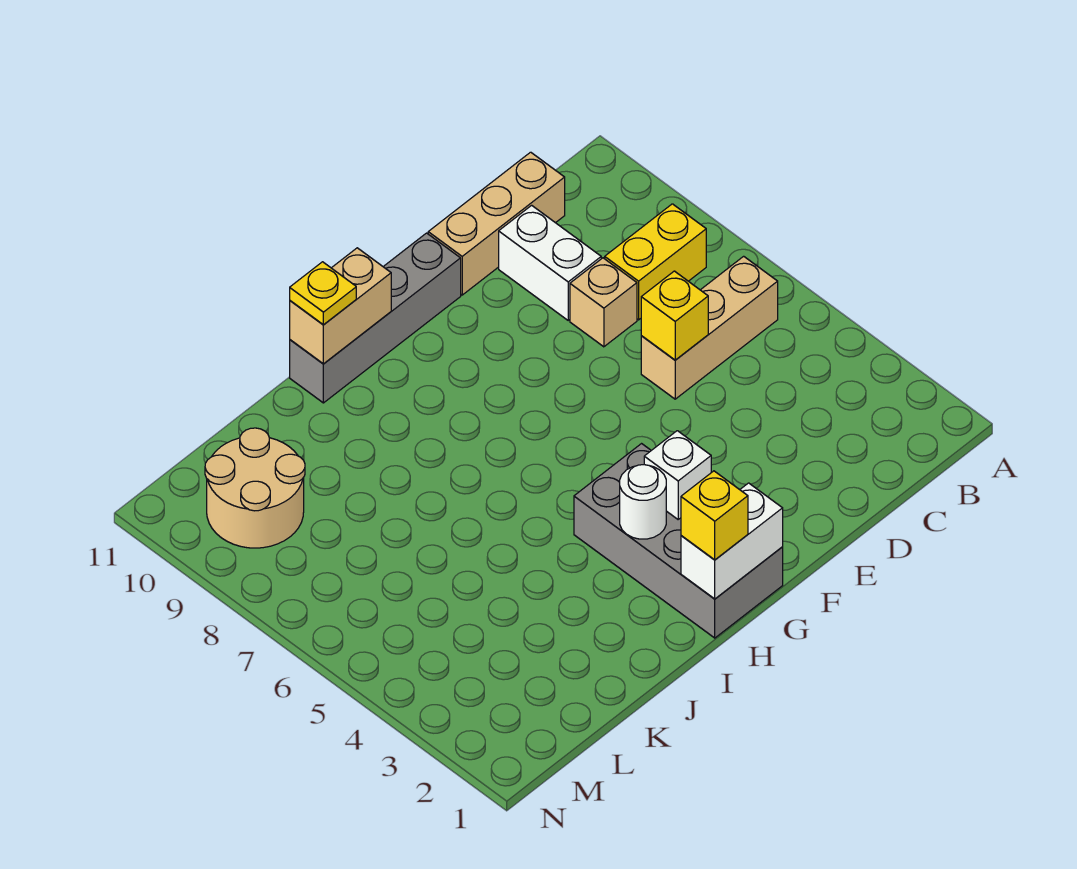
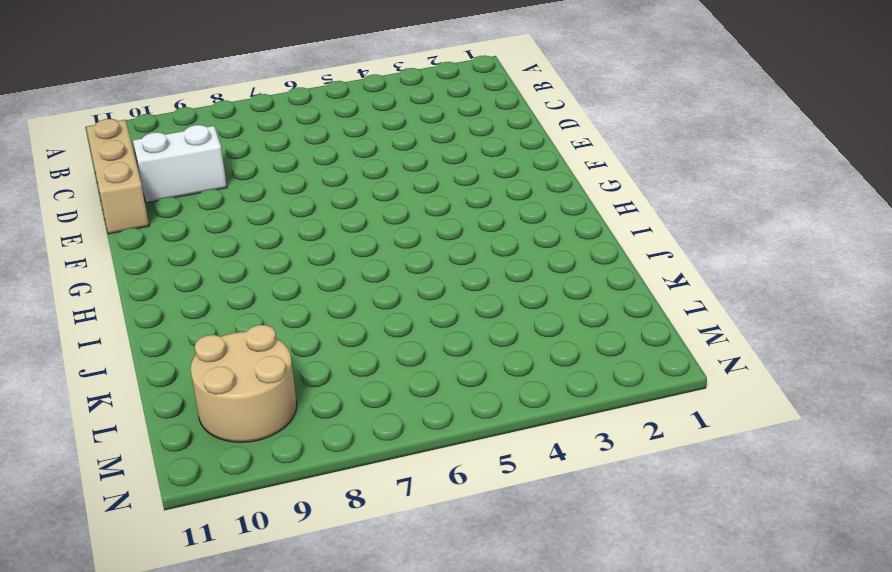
none -> tan 1x3 brick [641,256,778,399]
none -> yellow 1x2 brick [605,204,706,320]
none -> tan 1x1 brick [570,258,637,347]

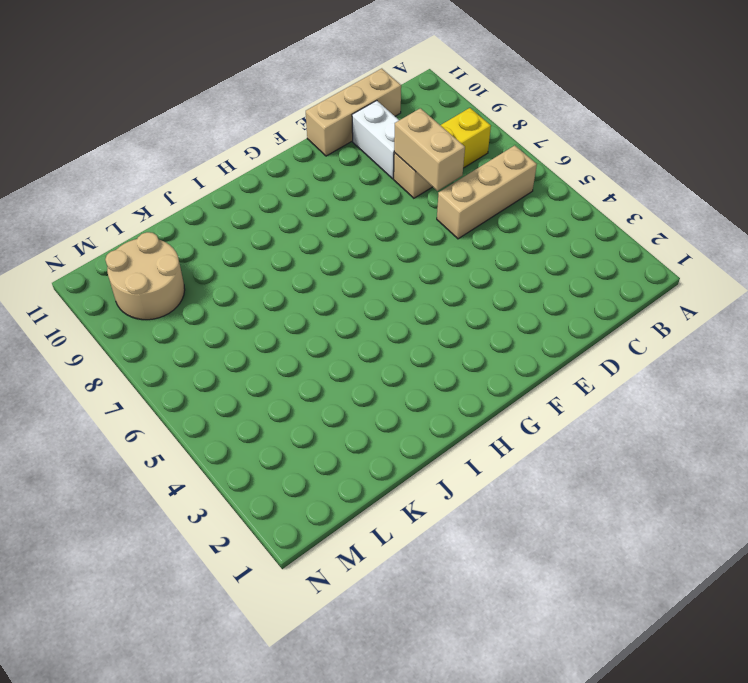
tan 1x2 brick [394,108,465,191] -> tan 1x2 brick turned to [290,248,391,364]
none -> grey 1x4 brick [290,233,461,403]
none -> grey 2x4 brick [574,444,783,638]
none -> yellow 1x1 brick [641,271,708,360]

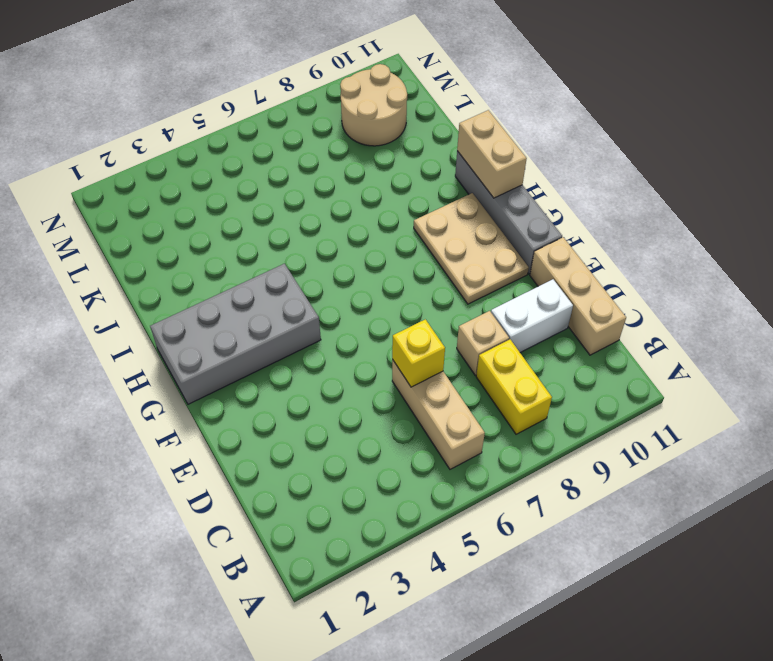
tan 2x3 plate [414,193,529,304] -> none
none -> white 1x2 brick [681,483,783,599]
none -> white 1x1 brick [644,431,711,519]
none -> white 1x1 round brick [620,465,666,539]

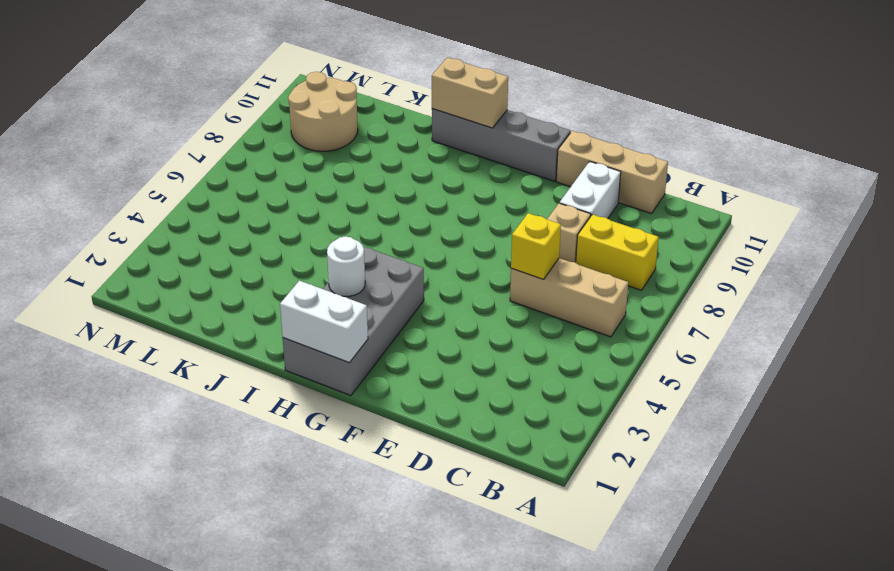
none -> white 1x1 brick [644,431,711,519]
none -> yellow 1x1 brick [681,471,748,560]
none -> yellow 1x1 plate [290,262,356,325]

